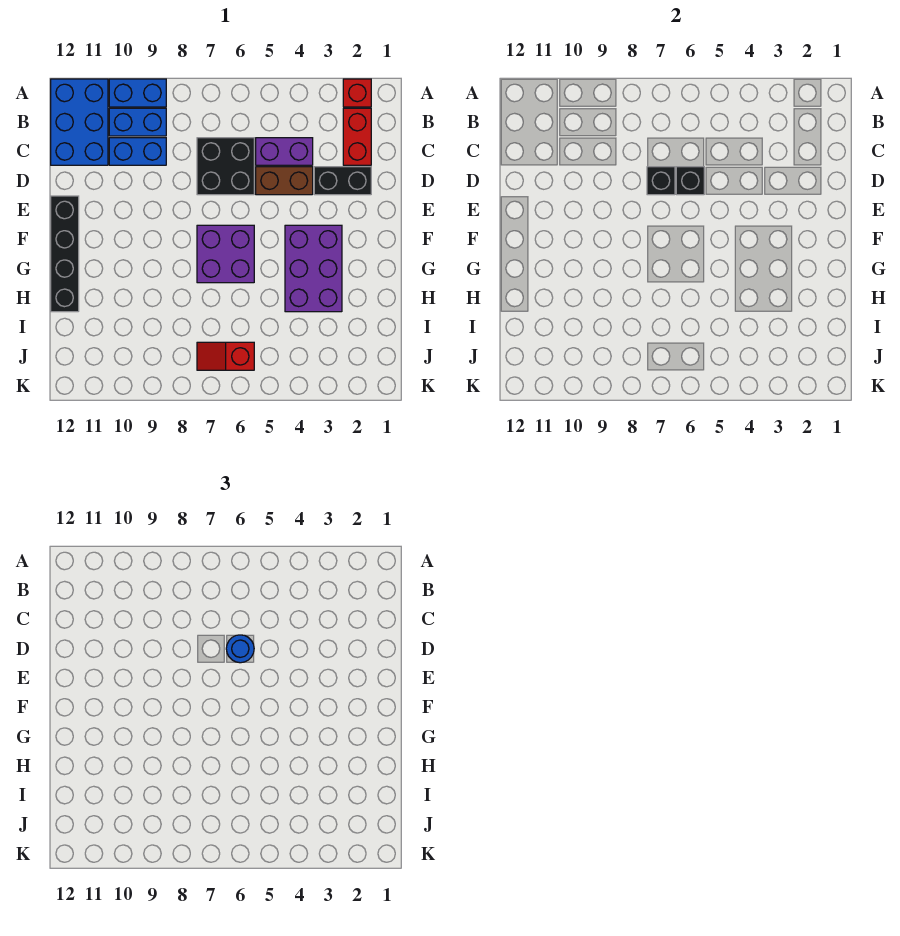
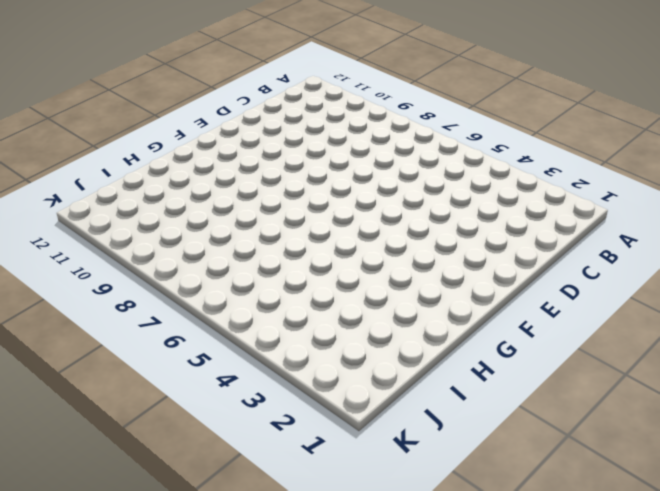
none -> red 1x1 brick [343,79,371,107]
none -> blue 1x2 brick [109,79,166,107]
none -> blue 2x3 brick [51,79,108,165]

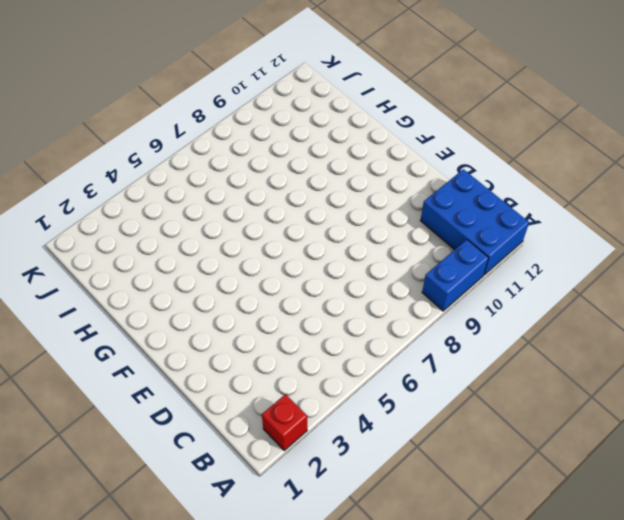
none -> red 1x2 brick [343,108,371,165]
none -> blue 1x2 brick [109,108,166,136]
none -> purple 1x2 brick [256,138,313,165]

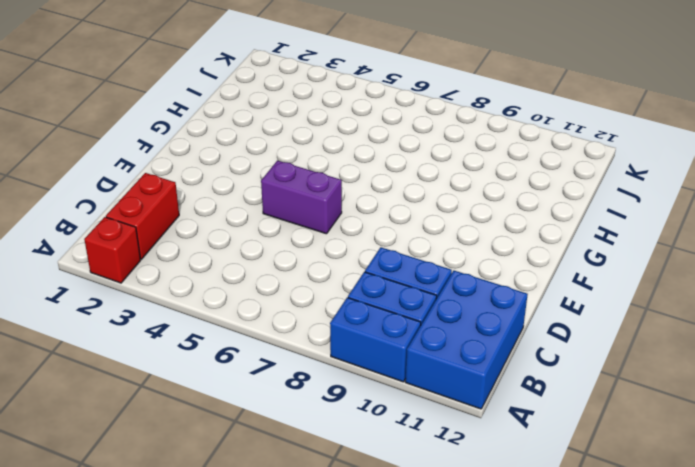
purple 1x2 brick [261,160,342,234] -> purple 1x2 brick moved to [256,138,313,165]
none -> black 2x2 brick [197,138,254,195]
none -> black 1x2 brick [314,167,371,195]
none -> brown 1x2 brick [256,167,313,195]

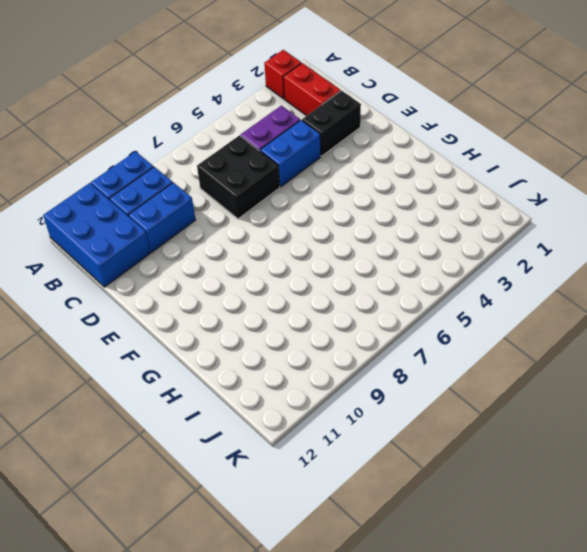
blue 1x2 brick [260,120,321,187] -> brown 1x2 brick [256,167,313,195]
none -> black 1x4 brick [51,196,79,312]
none -> purple 2x3 brick [285,225,342,312]
none -> purple 2x2 brick [197,225,254,283]

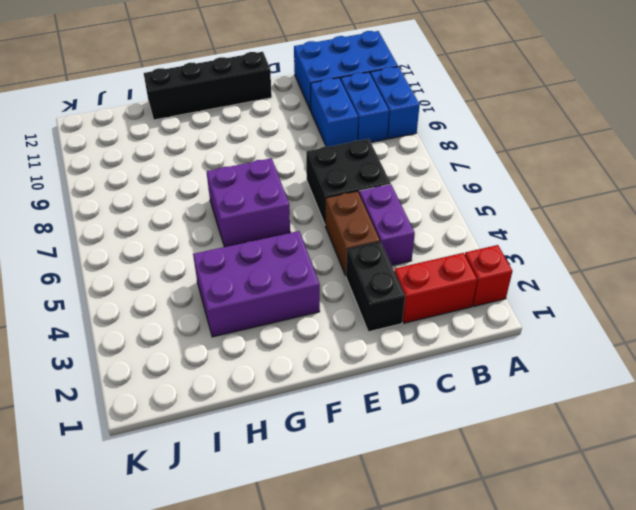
none -> red 1x2 slope [197,342,254,370]
none -> black 1x1 brick [676,167,704,195]
none -> black 1x1 brick [647,167,675,195]

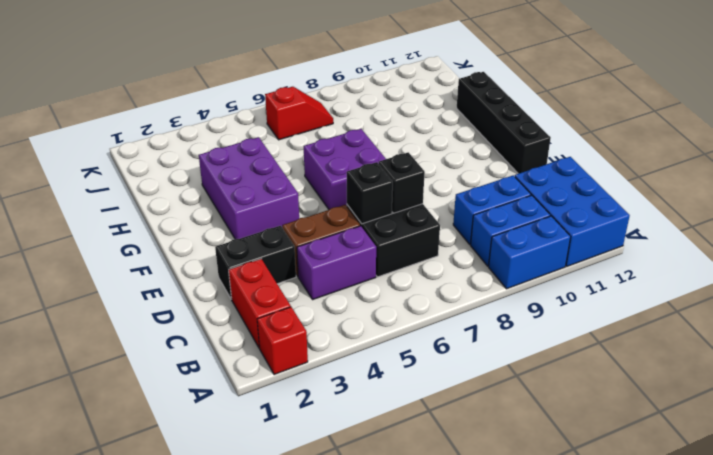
none -> blue 1x1 round brick [226,635,254,663]

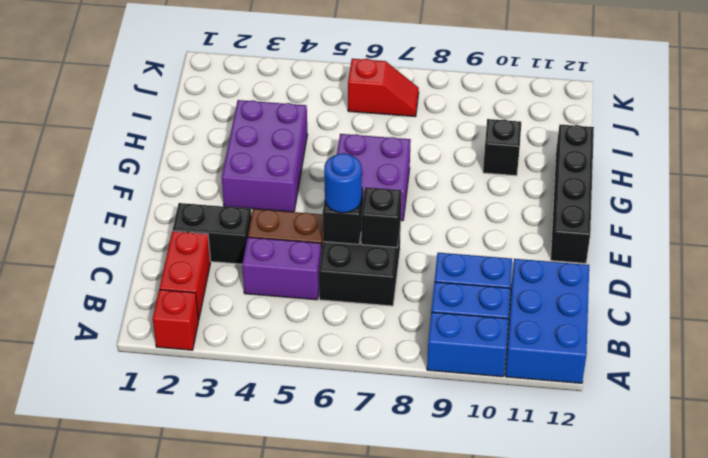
black 1x1 brick [483,119,521,176] -> none

